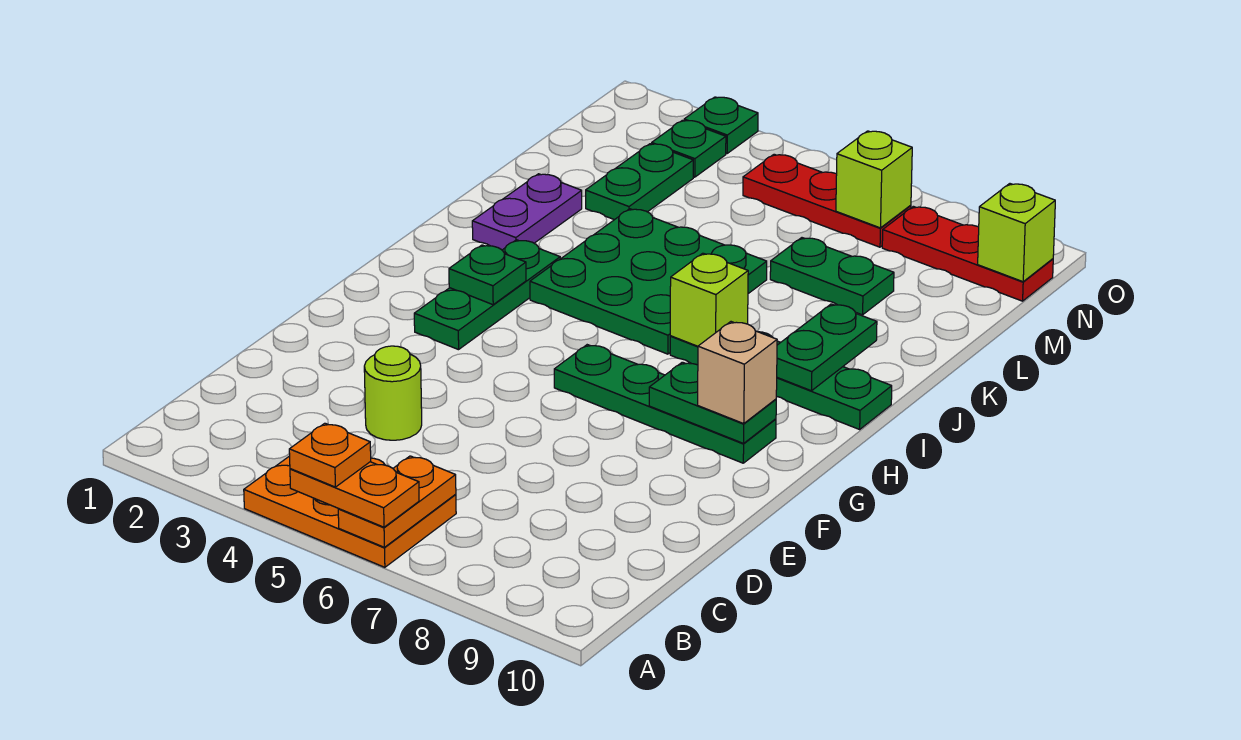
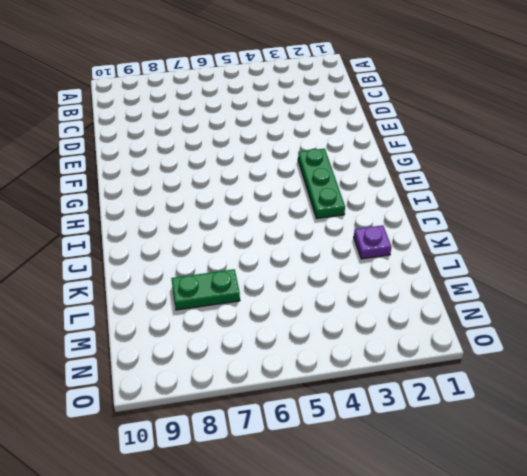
purple 1x1 plate [354,225,391,259] -> purple 1x2 plate [472,174,582,250]
none -> orange 2x3 plate [244,456,456,567]
none -> lime 1x1 round brick [364,346,422,440]
none -> green 1x4 plate [554,345,776,463]

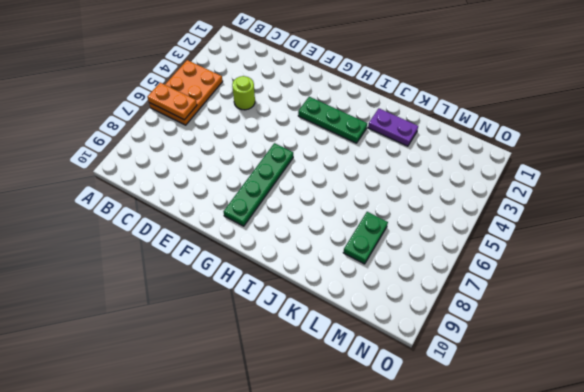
none -> green 3x3 plate [530,209,767,354]
none -> green 1x4 plate [670,332,892,429]
none -> green 1x2 plate [586,144,693,220]

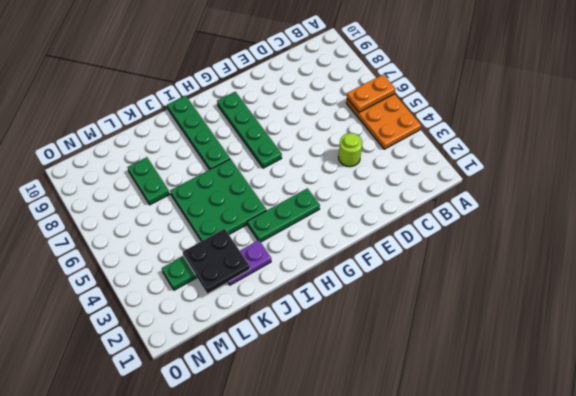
black 2x2 plate [183,229,250,293] -> none
none -> green 1x1 plate [652,120,726,177]
none -> red 1x3 plate [743,154,911,247]
none -> red 1x3 plate [882,206,1053,301]

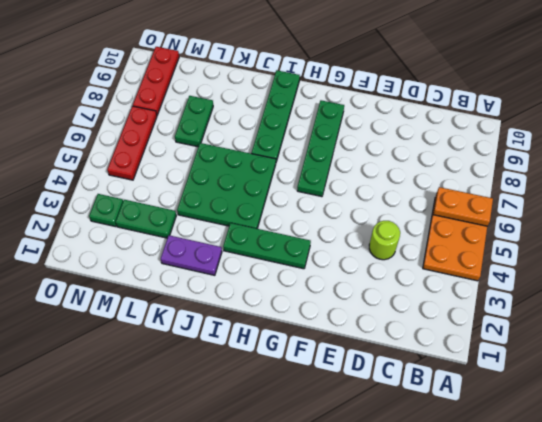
none -> green 1x1 plate [684,97,758,153]
none -> green 1x2 plate [649,362,776,443]
none -> green 1x1 plate [449,245,526,305]

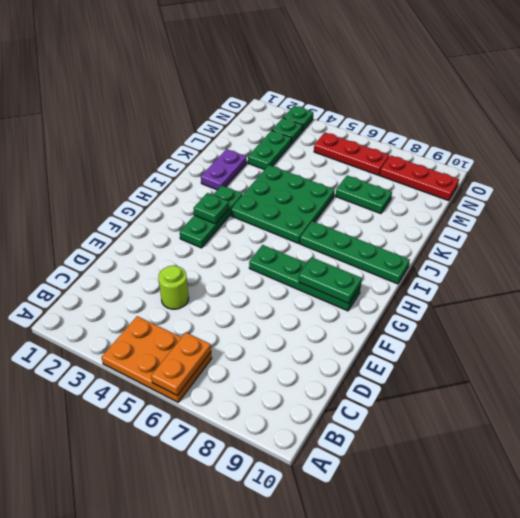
none -> lime 1x1 brick [670,253,748,346]
none -> green 1x2 plate [777,304,877,391]
none -> lime 1x1 brick [836,131,912,228]

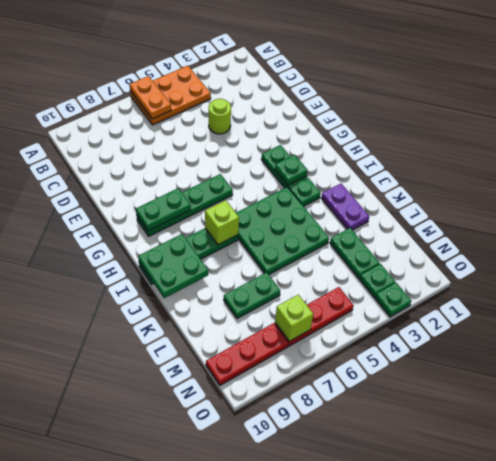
green 2x2 plate [138,234,208,298] -> green 1x2 plate [777,304,877,391]
none -> lime 1x1 brick [978,184,1055,282]
none -> orange 1x2 plate [290,462,419,527]
none -> tan 1x1 brick [698,322,777,424]

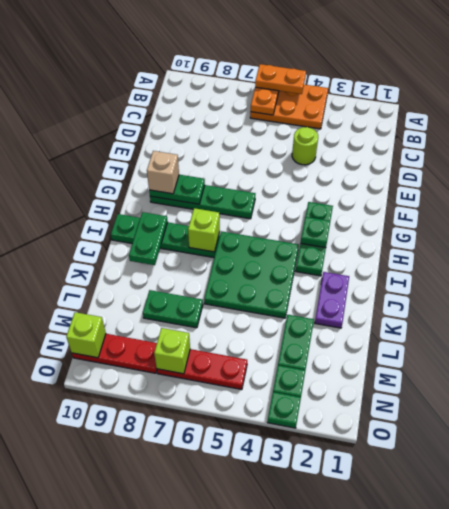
none -> orange 1x1 plate [289,423,371,487]

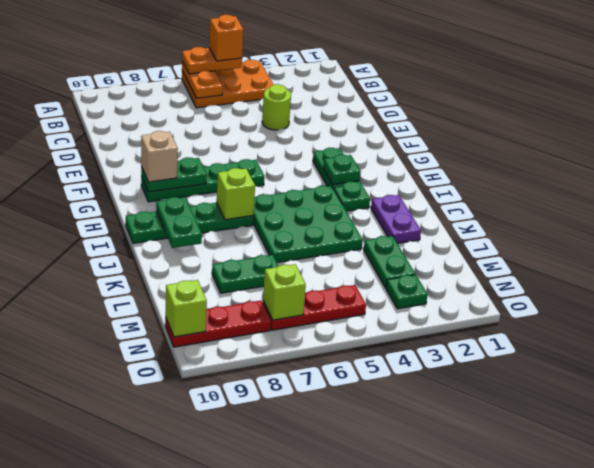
orange 1x1 brick [209,15,244,61] -> orange 1x1 plate [289,423,371,487]
none -> green 1x1 plate [684,97,758,153]

